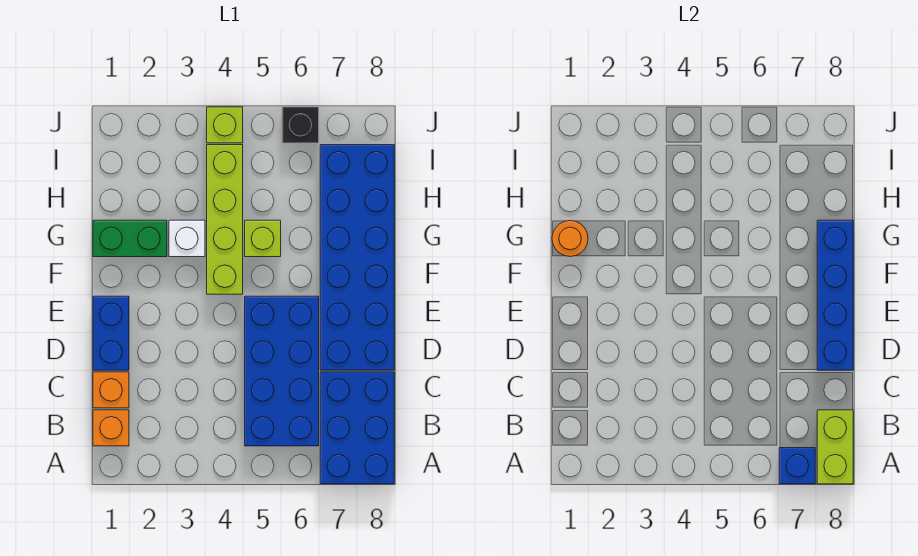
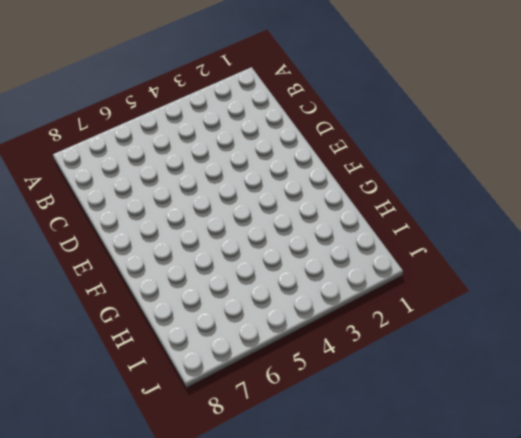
none -> blue 2x3 brick [320,372,394,484]
none -> orange 1x1 brick [93,410,129,446]
none -> blue 2x4 brick [245,296,319,446]

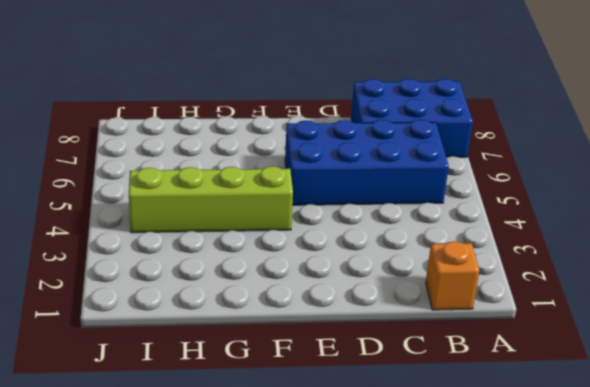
none -> orange 1x1 brick [93,372,129,408]
none -> blue 1x2 brick [93,296,129,370]
none -> blue 2x6 brick [320,145,394,370]

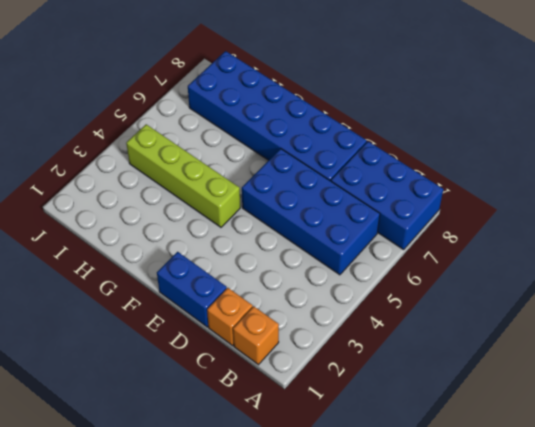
none -> green 1x2 brick [93,220,167,257]
none -> white 1x1 brick [169,220,205,257]
none -> lime 1x1 brick [245,220,281,257]

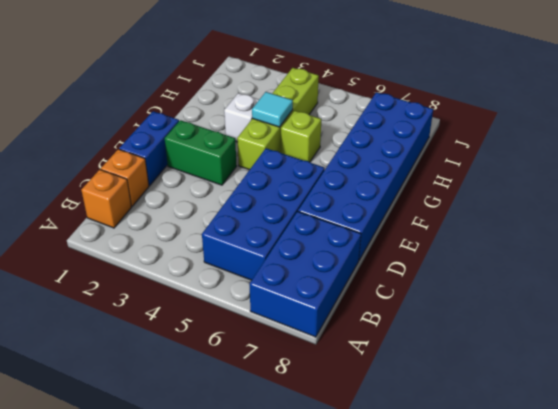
green 1x2 brick [165,120,237,185] -> green 1x2 brick moved to [93,220,167,257]
cyan 1x1 tile [252,92,293,127] -> none
none -> lime 1x1 brick [207,107,243,143]
none -> black 1x1 brick [282,107,319,143]
none -> blue 1x1 brick [779,448,815,484]

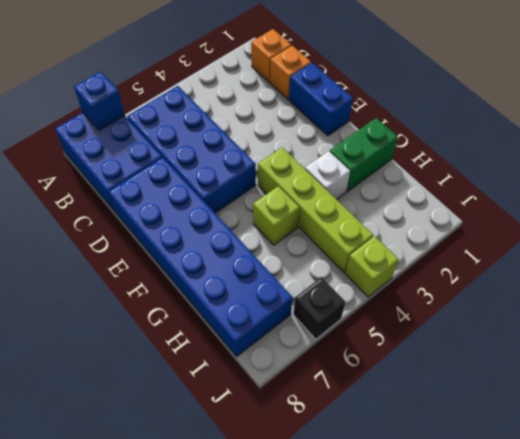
none -> lime 1x2 brick [817,410,853,484]
none -> blue 1x4 brick [817,220,853,370]
none -> orange 1x1 round brick [552,221,588,257]

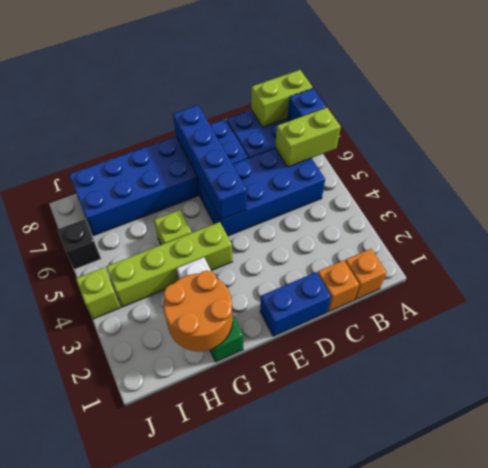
lime 1x2 brick [275,107,341,167] -> none
blue 1x4 brick [173,105,247,220] -> blue 1x4 brick turned to [817,220,853,370]
orange 2x2 round brick [164,271,233,351] -> orange 1x1 round brick [552,221,588,257]

